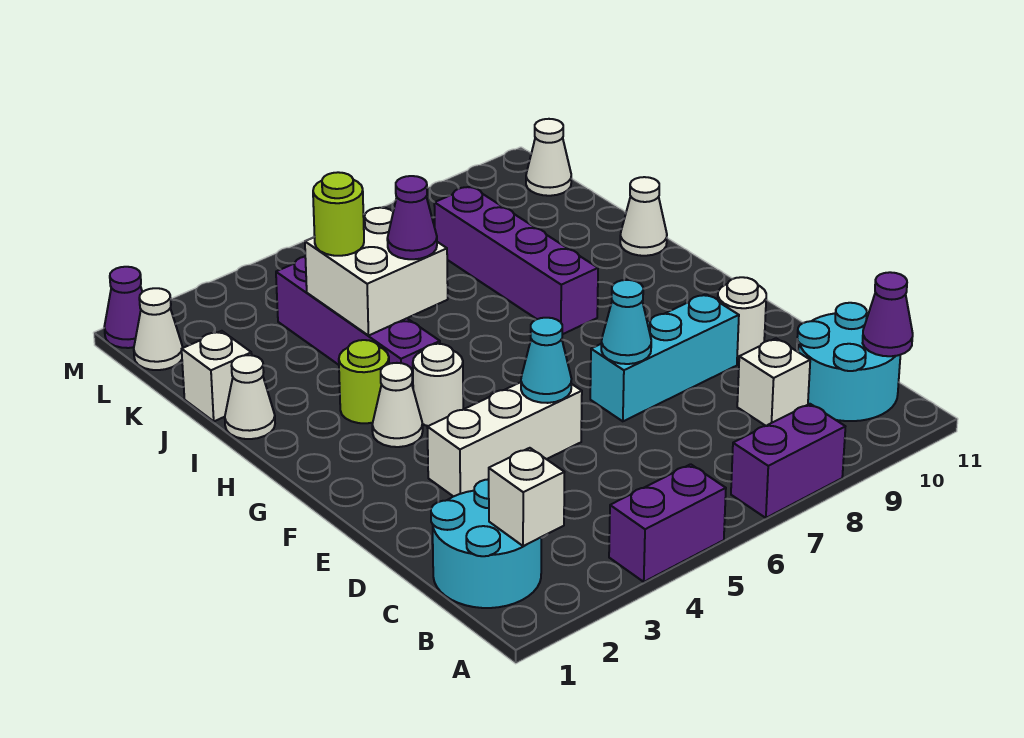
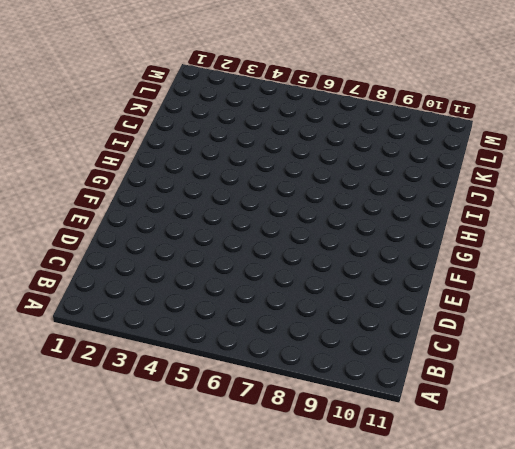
none -> purple 1x2 brick [609,464,726,582]
none -> purple 1x2 brick [731,404,845,518]
none -> cyan 2x2 round brick [431,479,541,608]

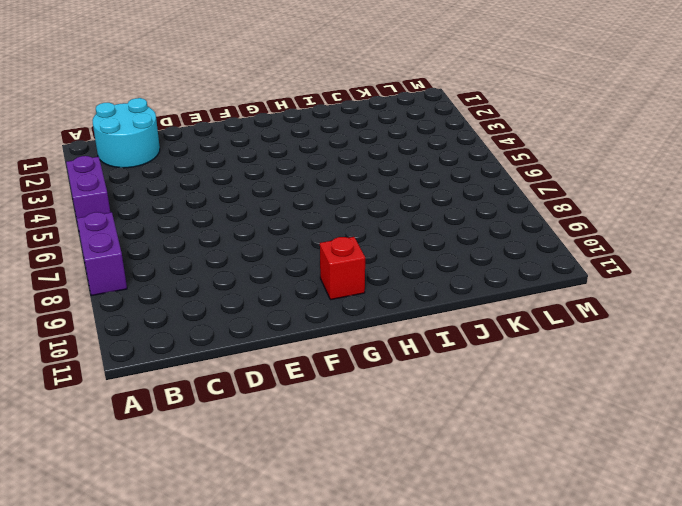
red 1x1 brick [320,237,365,300] -> none
none -> cyan 2x2 round brick [797,303,900,421]
none -> white 1x1 brick [737,338,810,426]
none -> white 1x3 brick [427,382,582,497]

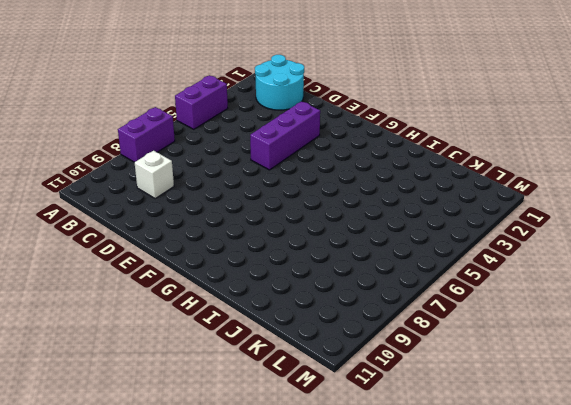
purple 1x3 brick [250,101,320,170] -> white 1x3 brick [427,382,582,497]
none -> cyan 2x2 round brick [797,303,900,421]
none -> cyan 1x3 brick [590,294,739,421]
none -> white 1x1 round brick [718,277,766,359]

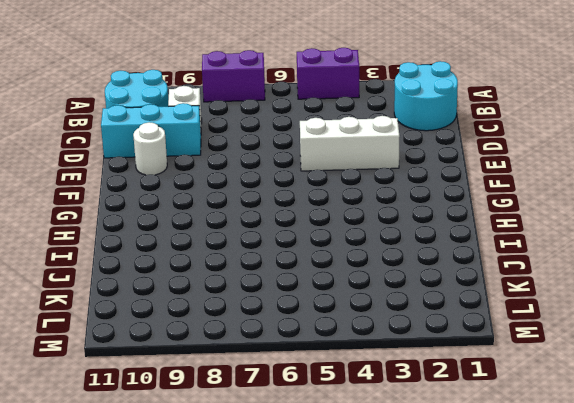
cyan 1x3 brick [101,103,201,158] -> cyan 1x3 brick moved to [590,294,739,421]
none -> white 1x1 cone [372,363,423,447]
none -> white 1x1 round brick [413,344,463,426]
none -> lime 1x1 round brick [339,340,389,423]

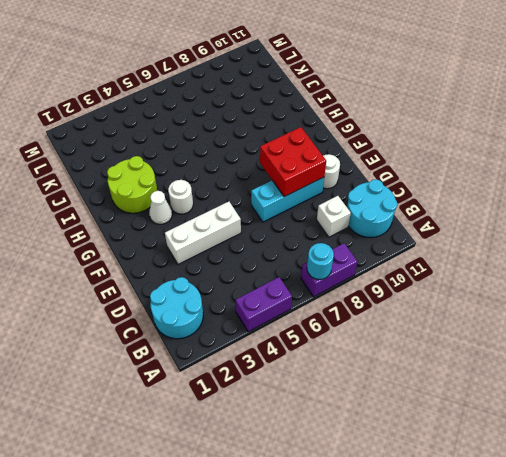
cyan 1x1 round brick [307,243,334,279] -> none
red 2x2 brick [260,127,326,197] -> none
lime 2x2 round brick [107,156,157,213] -> lime 1x1 round brick [339,340,389,423]
none -> purple 1x4 brick [276,257,440,387]
none -> purple 1x4 brick [434,187,598,334]
none -> white 1x1 cone [225,355,275,439]

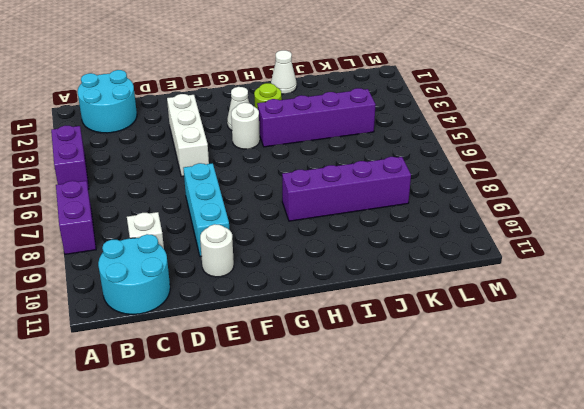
none -> white 1x1 cone [620,177,667,256]
none -> white 1x1 brick [182,331,252,421]
none -> white 1x1 cone [134,288,183,370]

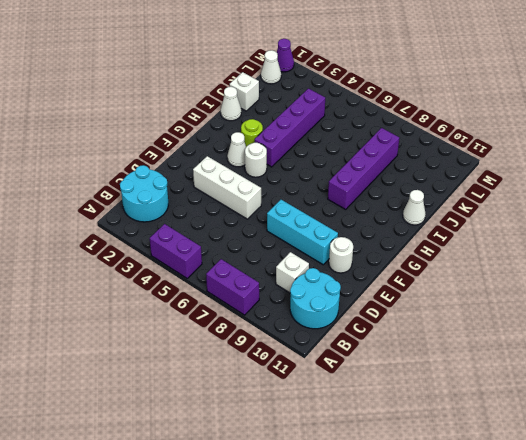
none -> white 1x1 cone [526,119,571,196]
none -> white 1x1 brick [489,448,564,546]
none -> purple 1x1 cone [863,272,913,356]

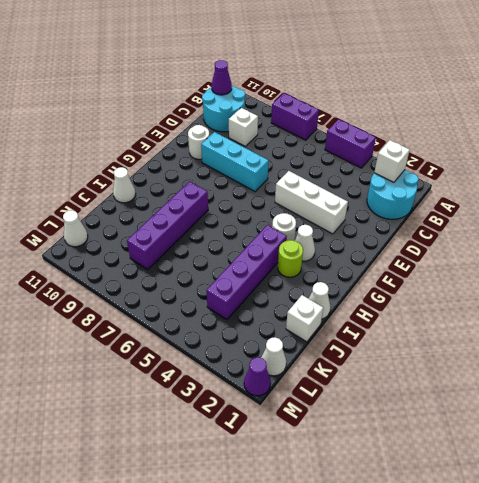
none -> cyan 1x1 cone [521,318,571,403]
none -> cyan 1x1 cone [601,280,651,364]
none -> white 2x2 brick [305,207,448,336]

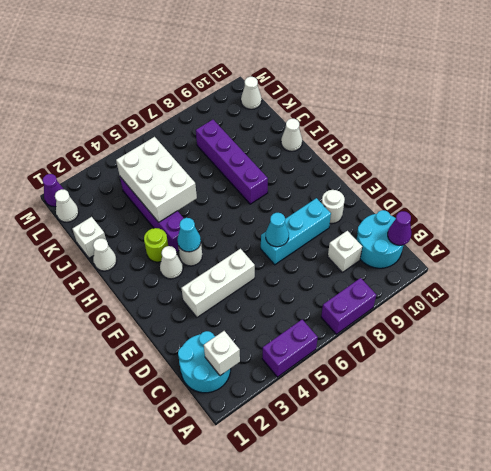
cyan 1x1 cone [177,218,201,252] -> cyan 1x1 cone moved to [521,318,571,403]
white 2x3 brick [116,137,197,222] -> white 2x2 brick [305,207,448,336]
none -> purple 1x1 cone [387,176,437,259]
none -> lime 1x1 round brick [313,172,364,256]

